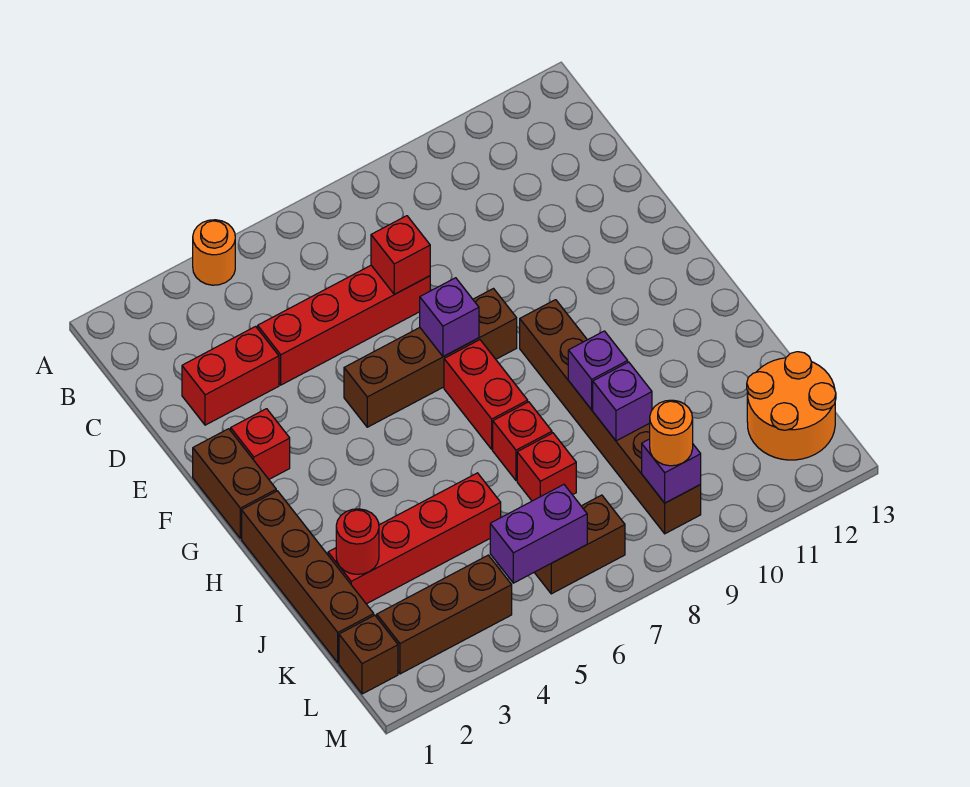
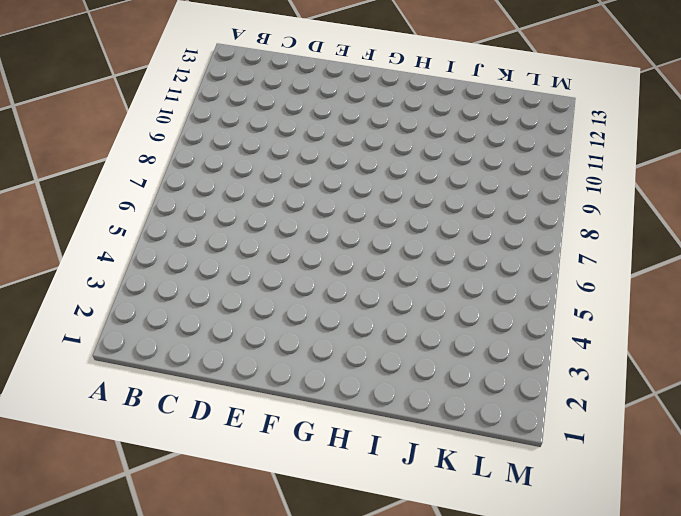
none -> orange 1x1 round brick [193,220,235,285]
none -> red 1x2 brick [182,326,279,425]
none -> red 1x4 brick [258,266,430,385]

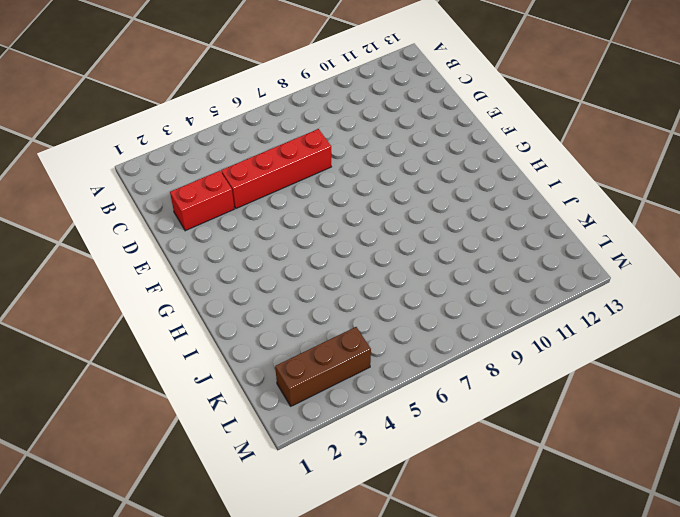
none -> orange 1x1 round brick [193,220,235,285]
none -> brown 1x2 brick [193,429,276,538]
none -> red 1x1 brick [231,409,290,479]

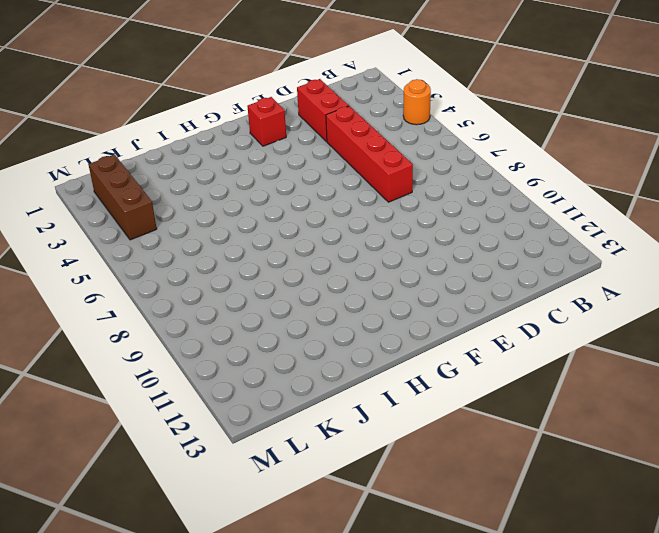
none -> brown 1x2 brick [193,429,276,538]
none -> brown 1x4 brick [344,289,517,427]
none -> red 1x2 brick [444,340,528,449]

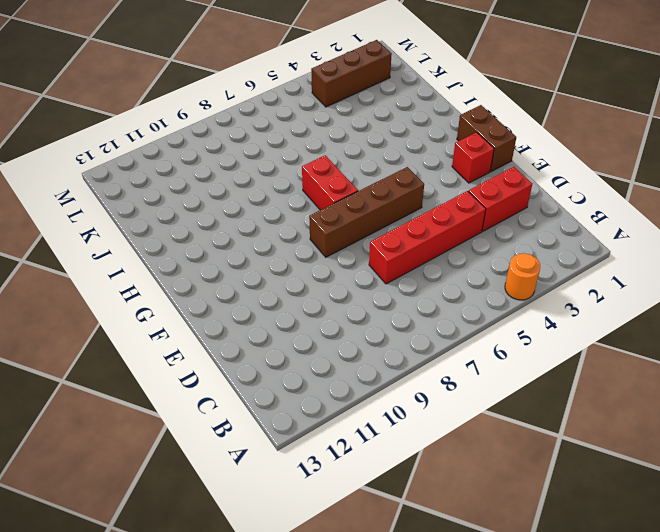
none -> brown 1x6 brick [520,300,701,534]
none -> brown 1x4 brick [242,491,374,663]
none -> red 1x1 brick [493,402,552,480]

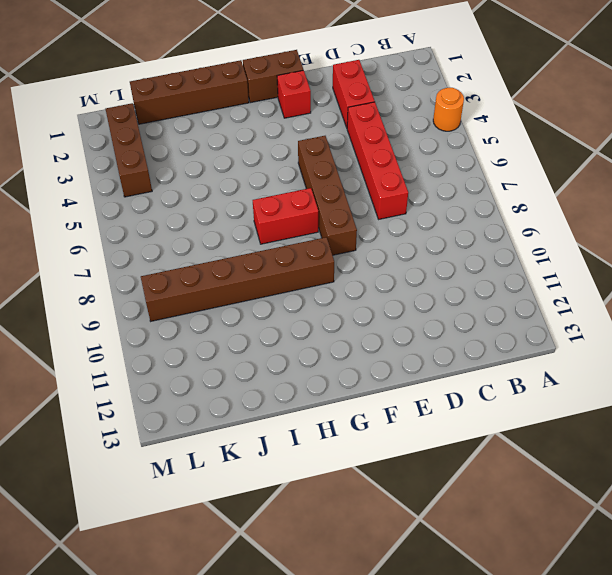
none -> red 1x1 brick [493,402,552,480]
none -> red 1x4 brick [328,473,501,604]
none -> red 1x1 brick [517,433,576,501]

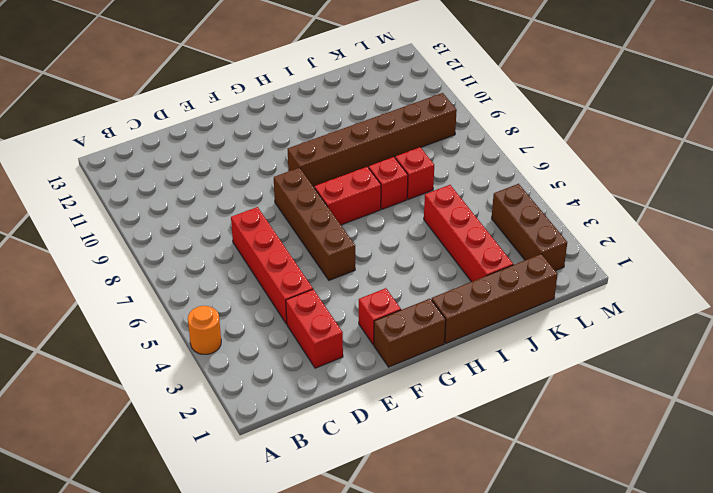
none -> orange 2x2 round brick [747,352,836,460]
none -> brown 1x1 brick [339,615,398,694]
none -> brown 1x2 brick [534,495,625,594]

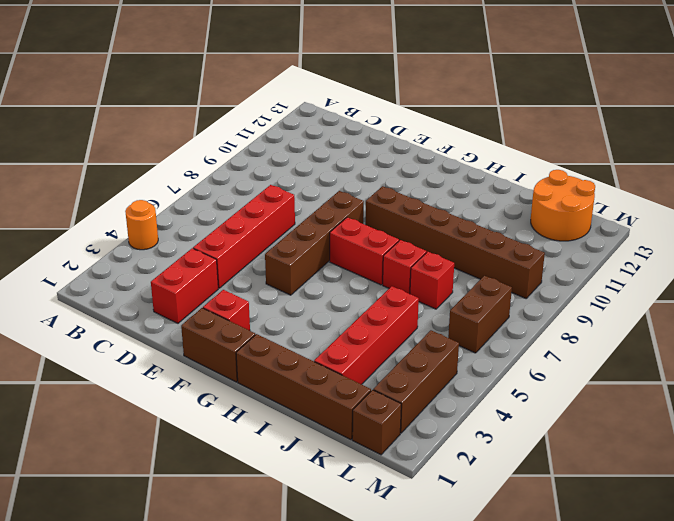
none -> red 1x1 brick [371,216,430,294]
none -> purple 1x1 brick [420,278,479,357]
none -> purple 1x1 brick [568,331,628,410]

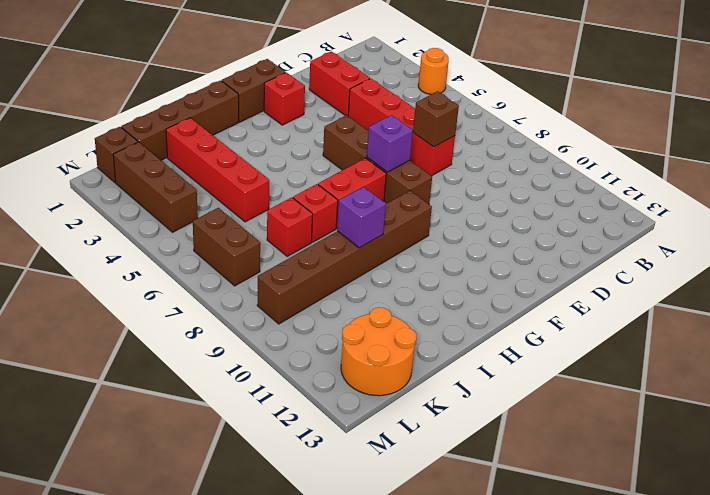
brown 1x1 brick [413,91,459,147] -> red 1x1 brick [371,216,430,294]
none -> red 1x1 round brick [336,509,379,574]
none -> purple 1x1 brick [593,362,652,441]
none -> purple 1x2 brick [490,485,587,583]

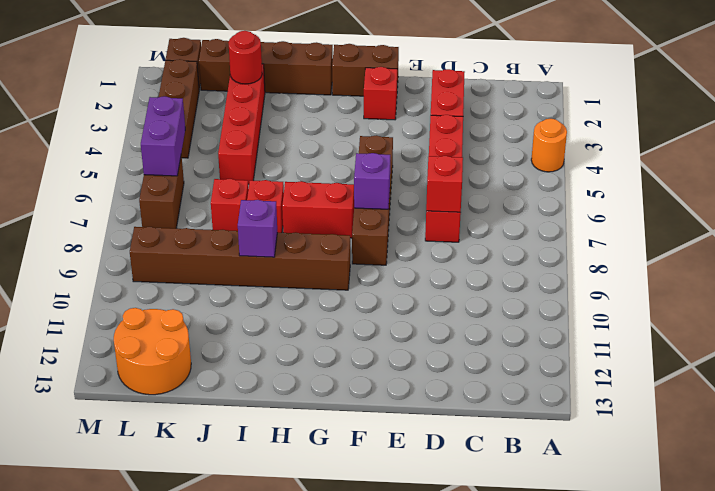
none -> purple 1x1 brick [593,362,652,441]
none -> purple 1x1 brick [642,439,701,503]
none -> orange 1x1 round brick [650,400,693,466]

